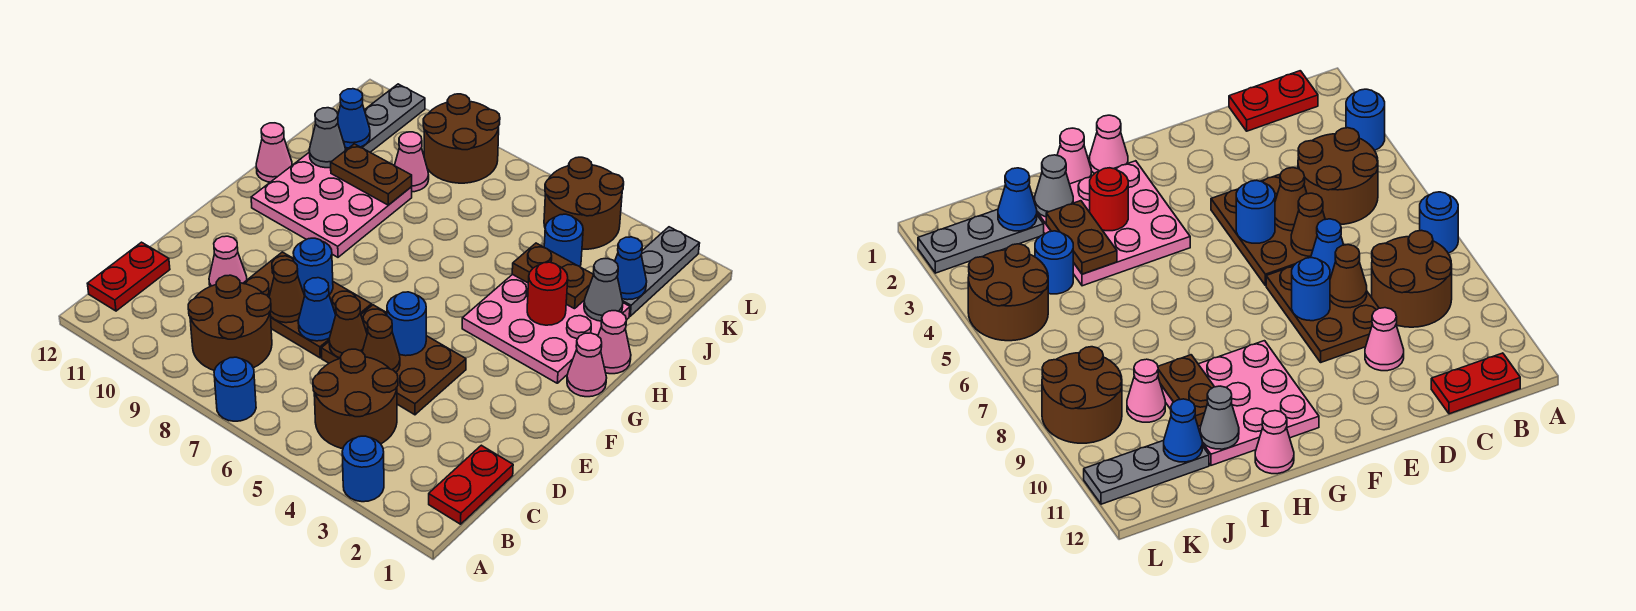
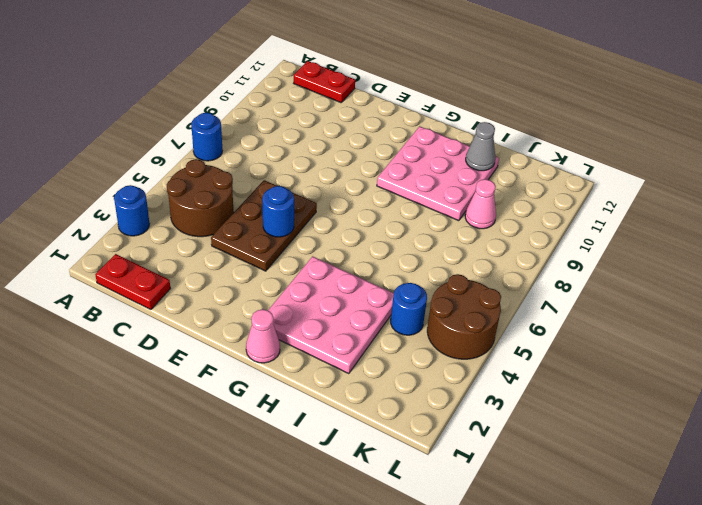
none -> brown 2x2 round brick [188,275,272,370]
none -> brown 2x3 plate [243,252,372,358]
none -> pink 1x1 cone [209,236,247,287]
none -> pink 1x1 cone [598,311,631,374]

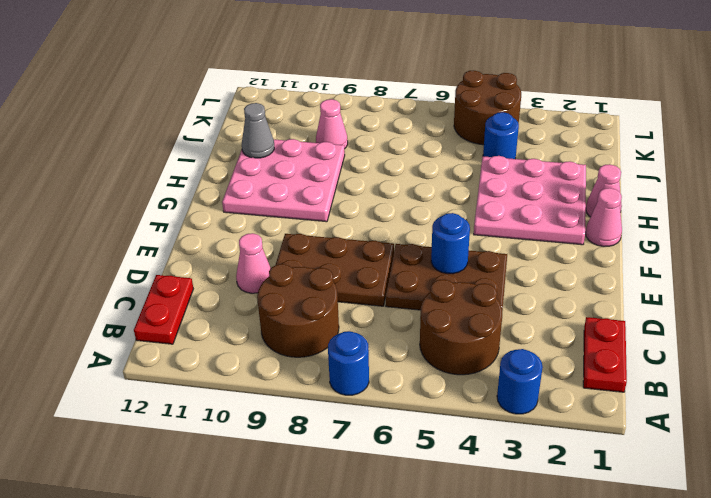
none -> pink 1x1 cone [256,123,292,182]
none -> grey 1x3 plate [622,227,700,316]
none -> grey 1x3 plate [345,84,425,152]
none -> brown 2x2 round brick [423,94,500,183]

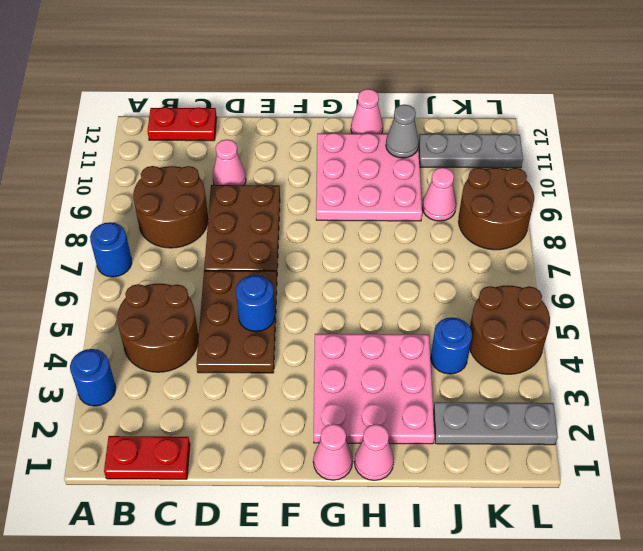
none -> brown 1x1 cone [362,315,400,372]
none -> brown 1x1 cone [329,296,367,358]
none -> blue 1x1 cone [298,278,336,341]
none -> brown 1x1 cone [269,260,305,323]

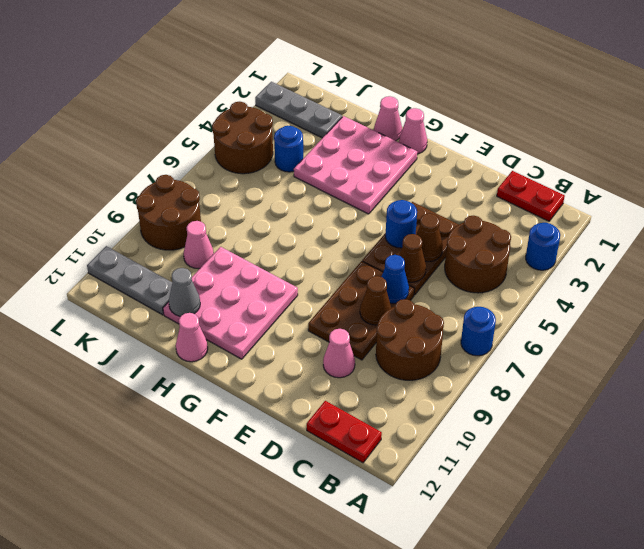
none -> blue 1x1 round brick [293,238,333,295]
none -> red 1x1 round brick [527,262,568,325]
none -> grey 1x1 cone [584,259,623,321]
none -> brown 1x2 plate [512,243,594,309]

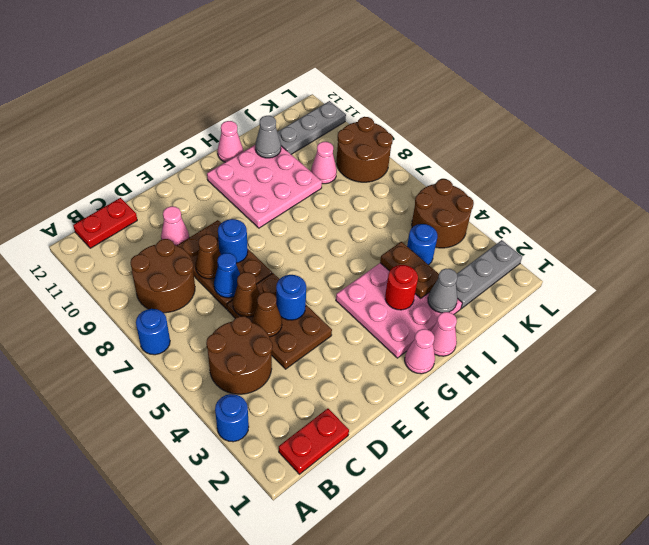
none -> brown 1x2 plate [331,144,412,205]
none -> blue 1x1 cone [615,237,647,300]
none -> blue 1x1 cone [338,89,370,148]

